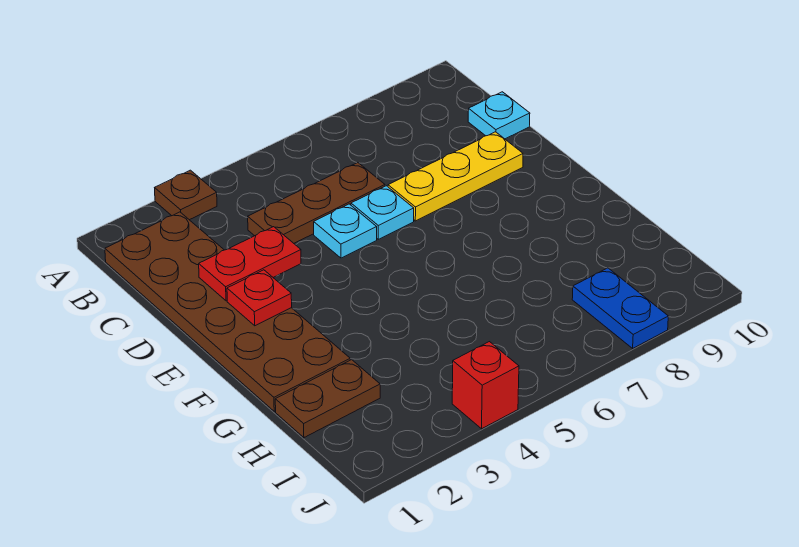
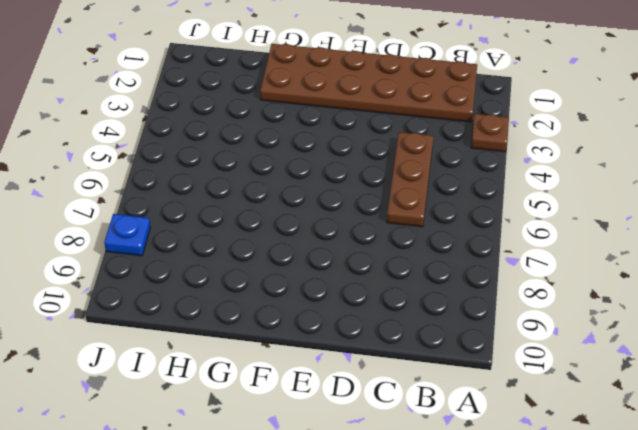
blue 1x1 plate [104,214,150,256] -> blue 1x2 plate [572,268,668,348]
none -> cyan 1x1 plate [468,92,530,139]
none -> cyan 1x1 plate [314,204,377,258]
none -> cyan 1x1 plate [351,186,414,239]

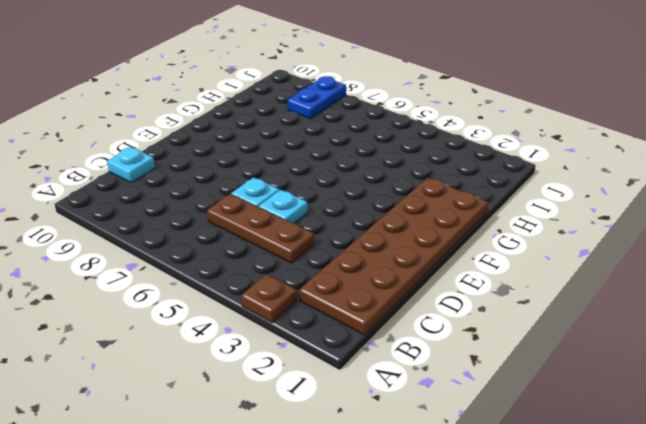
none -> yellow 1x3 plate [388,132,523,221]
none -> brown 1x2 plate [275,360,380,438]
none -> red 1x1 brick [452,342,519,429]

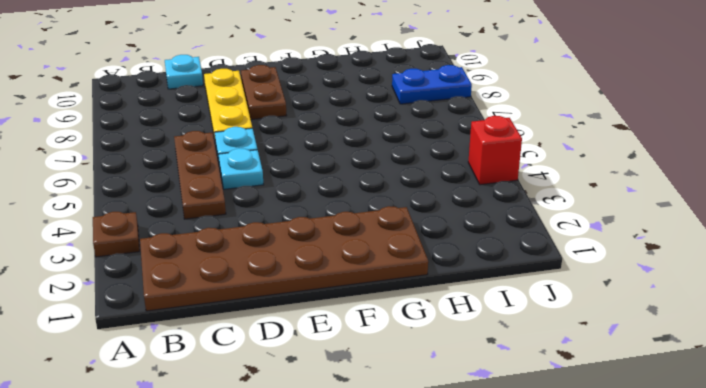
brown 1x2 plate [241,65,287,120] -> brown 1x2 plate moved to [275,360,380,438]
none -> red 1x2 plate [199,227,301,301]
none -> red 1x1 plate [227,270,292,326]

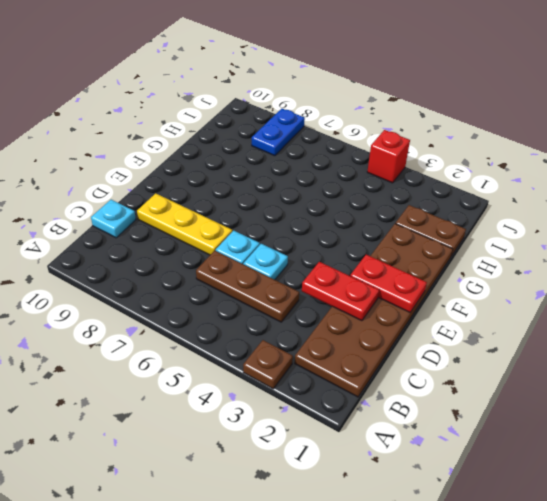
red 1x2 plate [350,255,427,312] -> red 1x1 plate [227,270,292,326]

